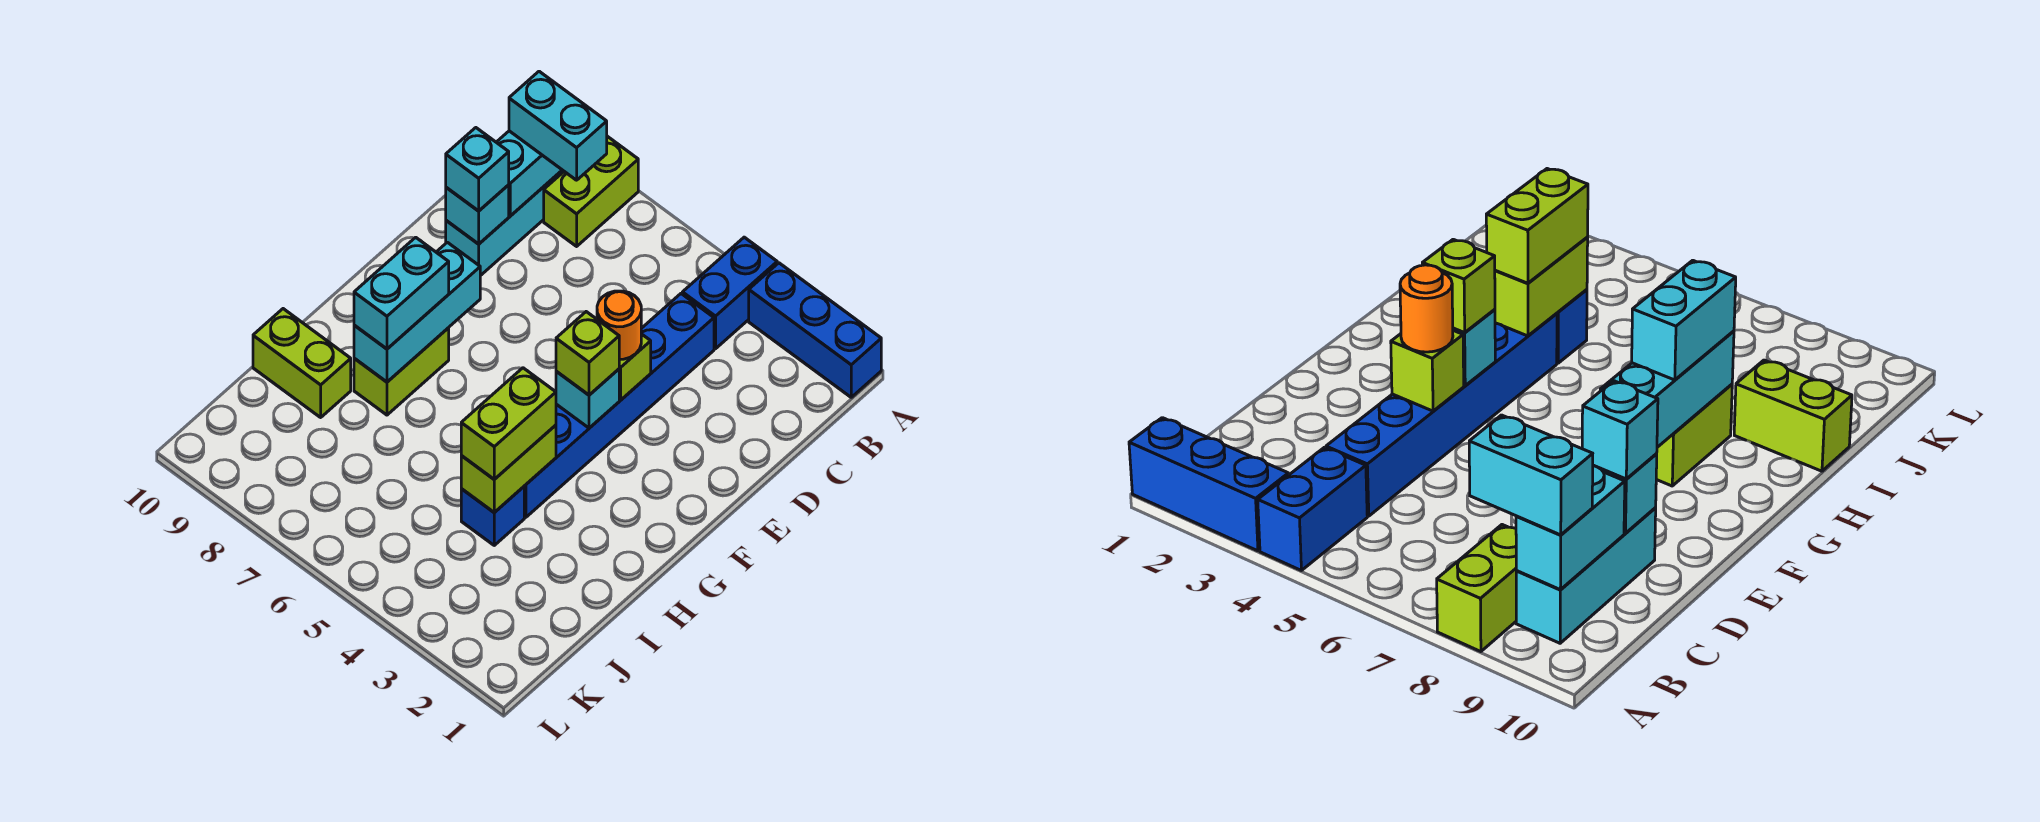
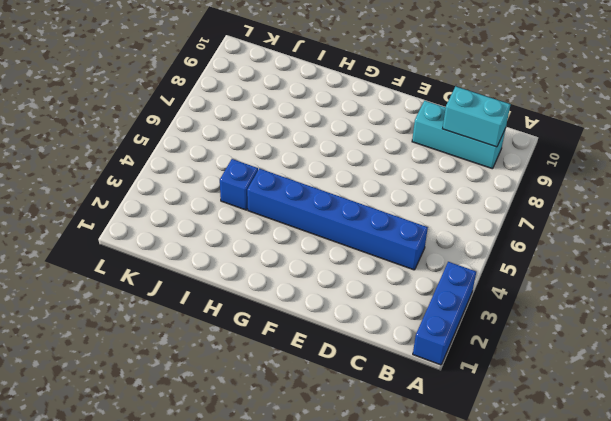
none -> blue 1x2 brick [682,237,777,349]
none -> lime 1x2 brick [544,136,638,246]
none -> lime 1x2 brick [354,328,449,415]

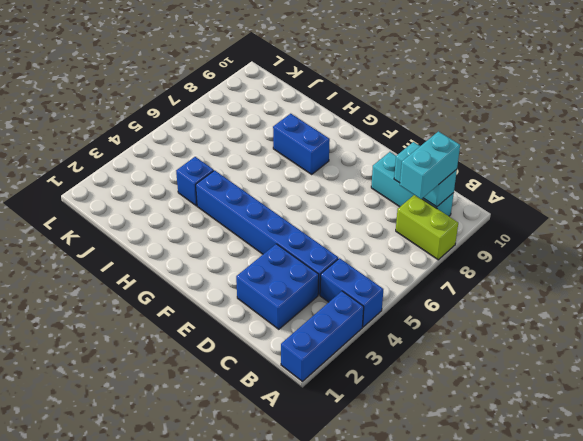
blue 2x2 brick [236,244,319,329] -> none
blue 1x2 brick [273,113,330,174] -> lime 1x2 brick [354,328,449,415]
none -> lime 1x2 brick [253,309,351,417]
none -> cyan 1x1 brick [446,185,509,244]
none -> lime 1x1 brick [619,334,651,400]

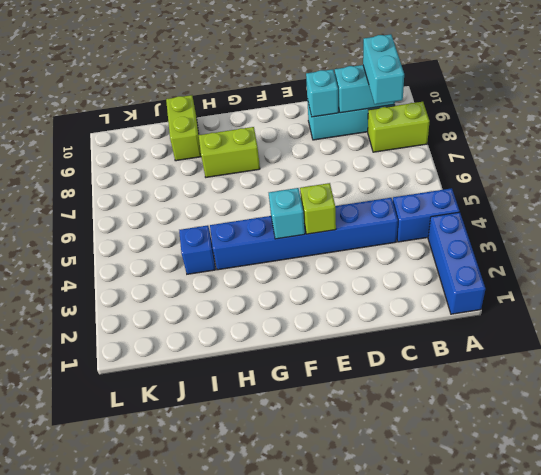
none -> cyan 1x3 brick [354,242,480,382]
none -> lime 1x2 brick [461,425,556,512]
none -> cyan 1x1 brick [446,128,509,211]

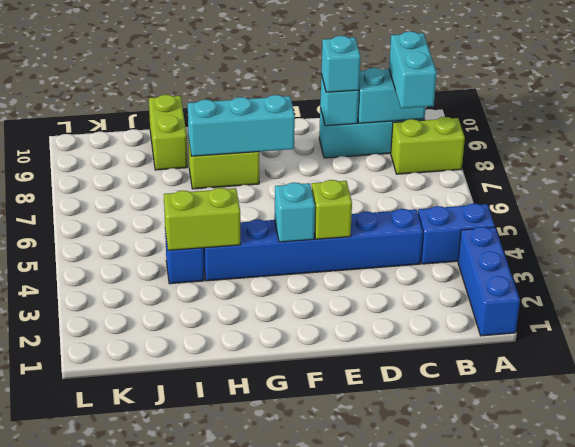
none -> orange 1x1 round brick [597,291,641,359]
none -> lime 1x1 brick [556,312,619,395]
none -> cyan 1x2 brick [354,237,449,349]

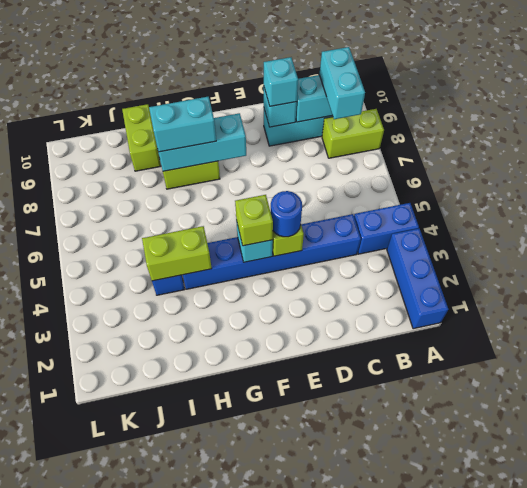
blue 1x1 round brick [270,191,302,237] -> orange 1x1 round brick [597,291,641,359]
none -> lime 1x2 brick [461,368,556,479]

